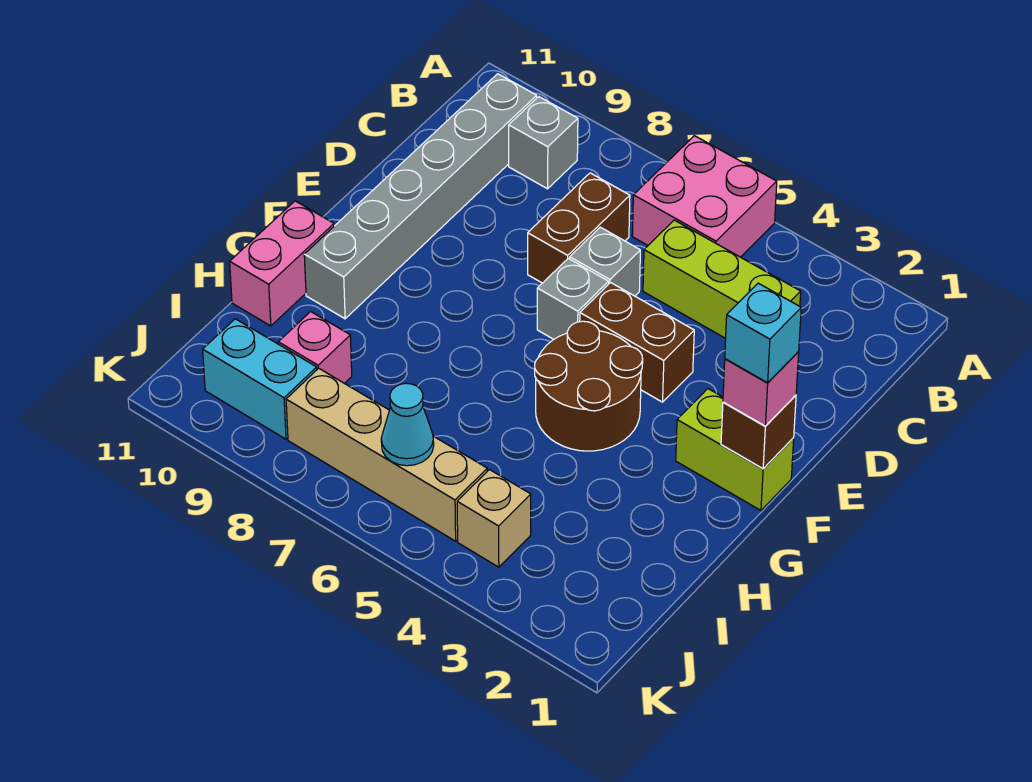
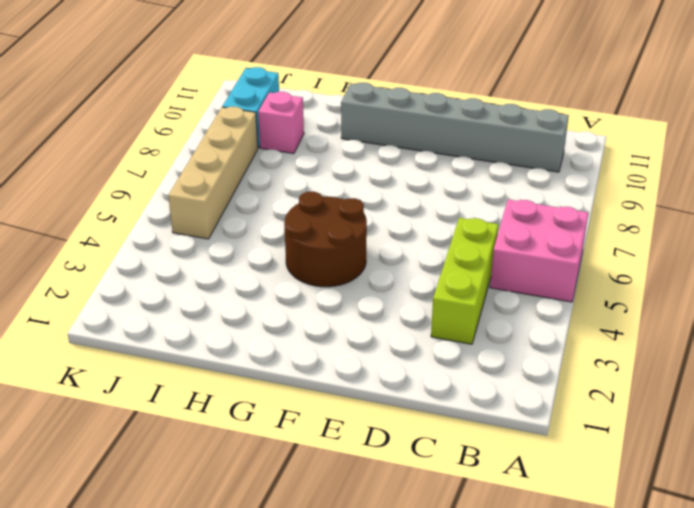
none -> grey 1x1 brick [509,97,578,189]
none -> brown 1x2 brick [528,173,630,283]
none -> grey 1x1 brick [570,227,640,296]

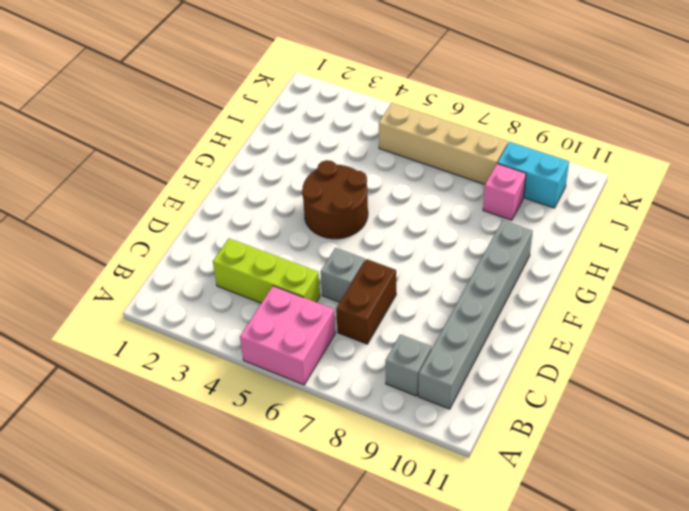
none -> brown 1x2 brick [580,283,694,402]
none -> grey 1x1 brick [537,258,609,339]
none -> lime 1x2 brick [676,389,794,510]

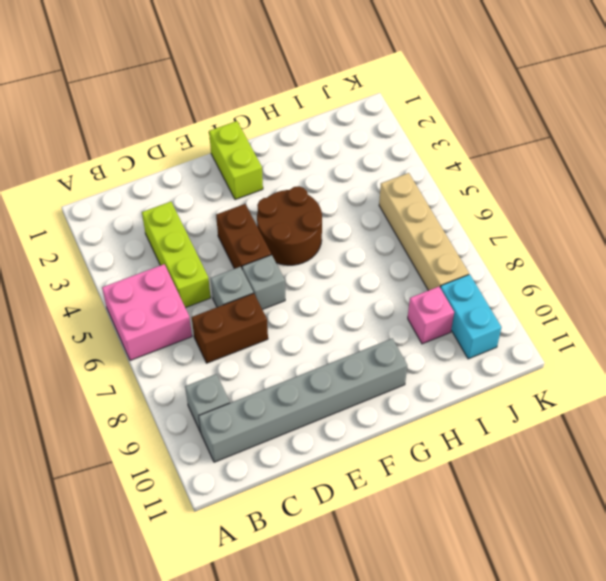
none -> pink 1x2 brick [230,201,334,326]
none -> tan 1x1 brick [457,470,531,567]
none -> brown 1x1 brick [721,395,796,469]

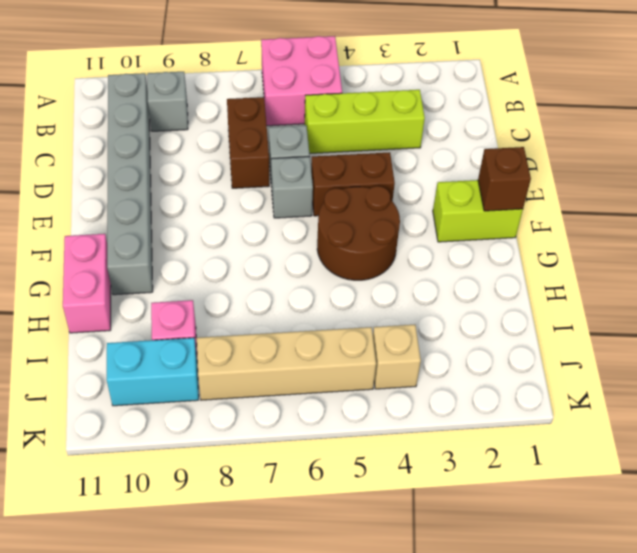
none -> cyan 1x1 cone [381,383,434,466]
none -> pink 1x1 brick [723,352,799,426]
none -> cyan 1x1 brick [725,283,801,383]

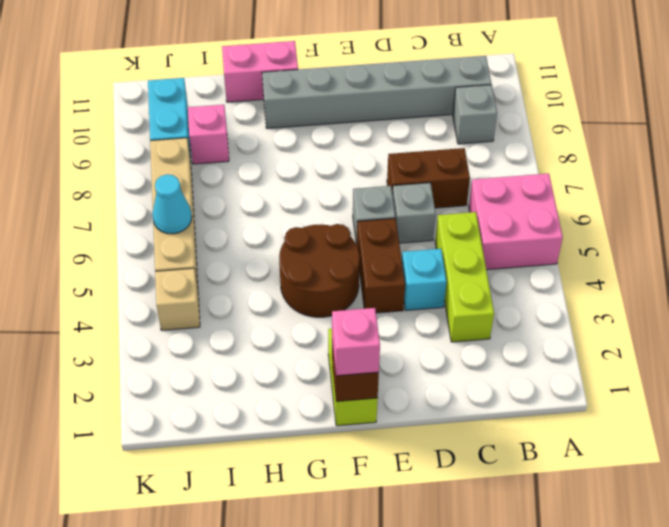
cyan 1x1 brick [402,249,447,310] -> cyan 1x1 brick moved to [725,283,801,383]

